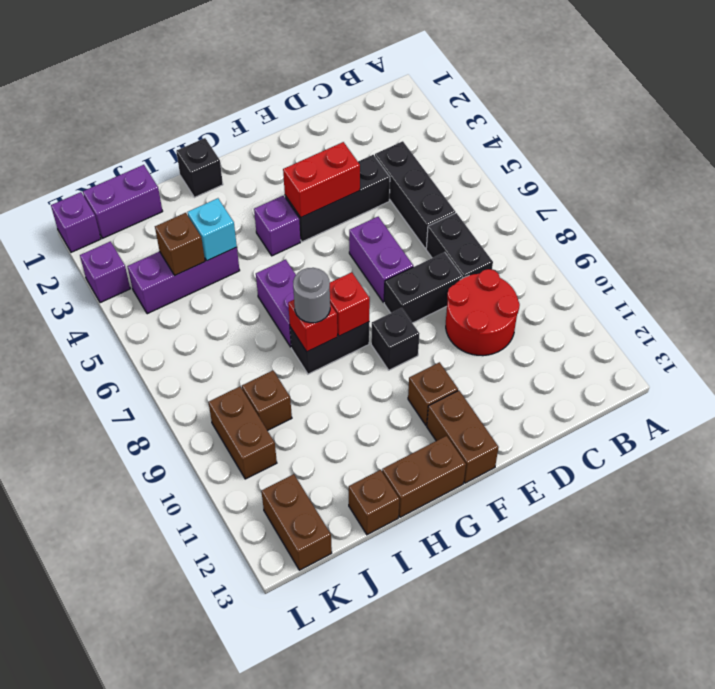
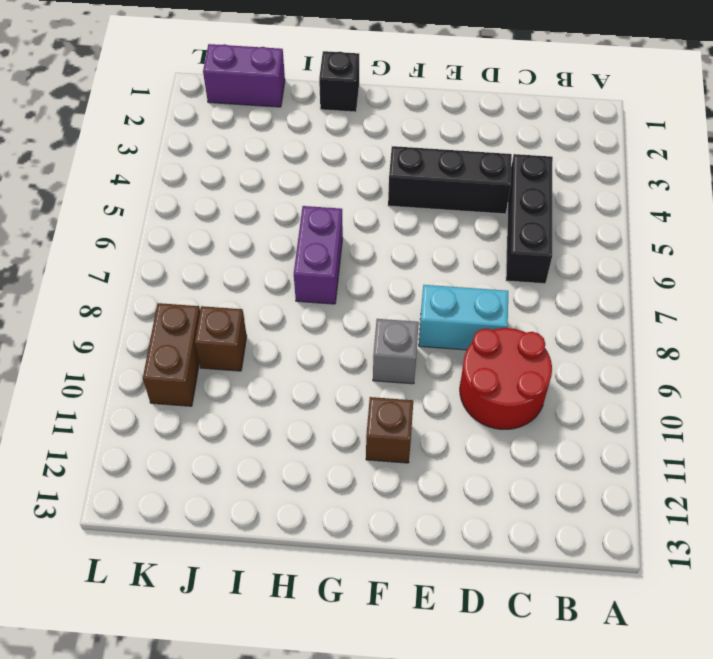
cyan 1x2 brick [419,285,508,350] -> black 1x2 brick [384,252,463,323]
grey 1x1 brick [373,319,419,384] -> black 1x1 brick [371,308,419,370]
none -> black 1x2 brick [426,213,493,278]
none -> purple 1x2 brick [349,217,413,303]
none -> brown 1x2 brick [427,391,499,483]

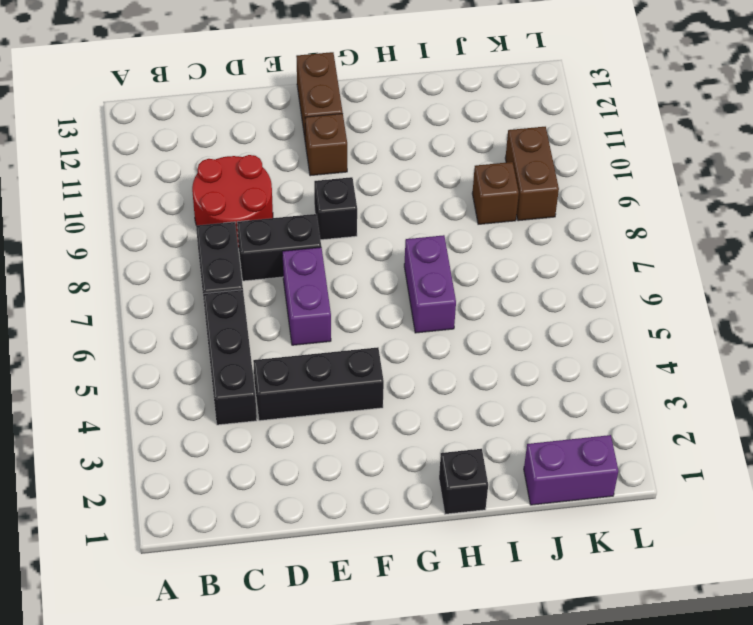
none -> purple 1x1 brick [254,196,300,256]
none -> black 1x2 brick [290,322,369,374]
none -> brown 1x2 brick [382,436,466,517]

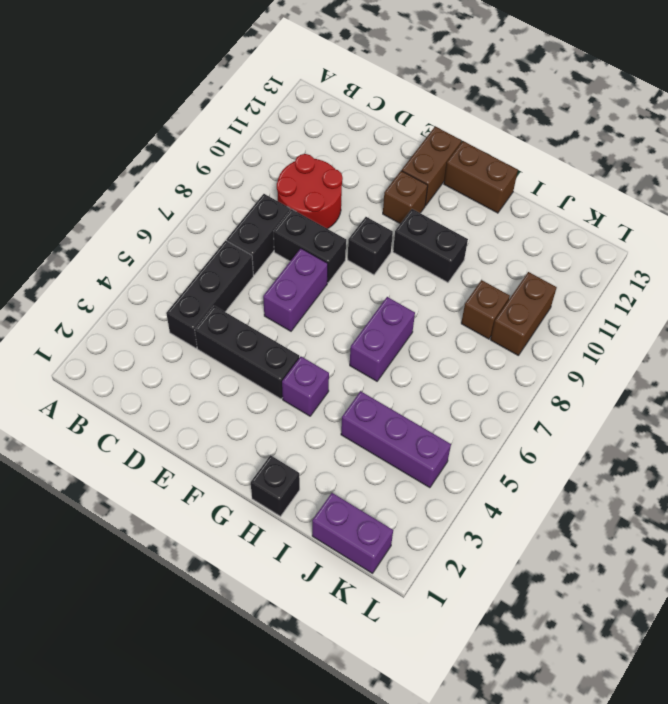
black 1x2 brick [393,209,468,282] -> black 1x2 brick moved to [290,322,369,374]
none -> brown 1x1 brick [349,470,399,535]
none -> brown 1x2 brick [261,474,332,570]
none -> purple 1x1 brick [51,192,101,252]

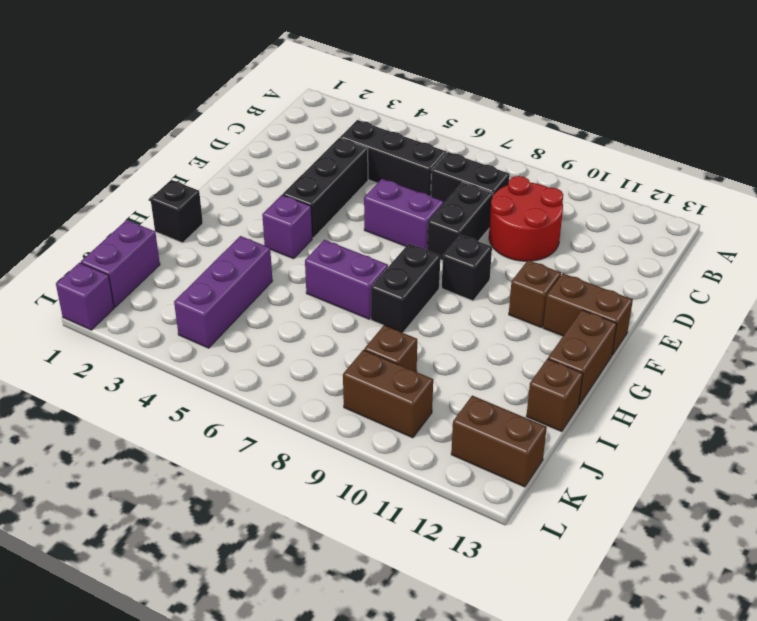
none -> purple 1x1 brick [80,242,130,303]
none -> red 1x2 brick [283,142,360,217]
none -> red 1x1 brick [330,272,370,336]

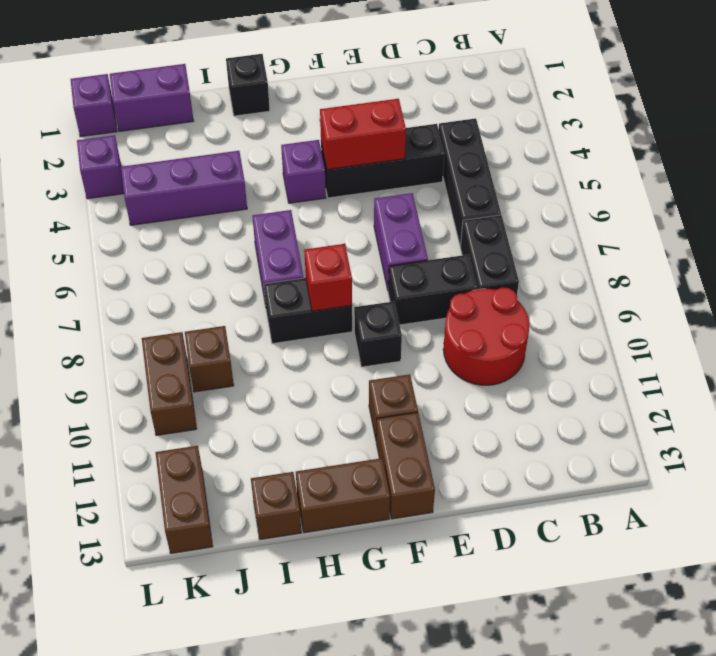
none -> red 1x1 brick [288,300,337,352]
none -> cyan 1x1 brick [188,198,237,261]
none -> brown 1x1 brick [155,213,205,276]

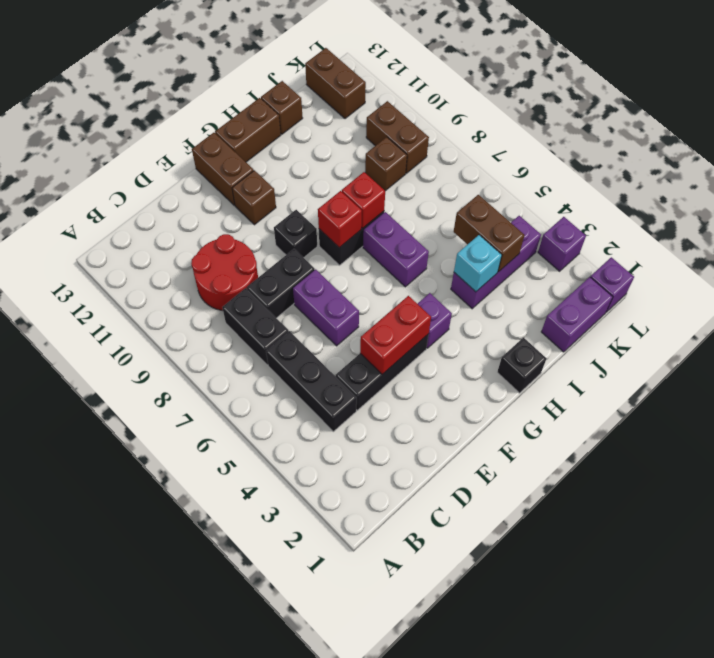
brown 1x2 brick [454,195,524,272] -> brown 1x1 brick [155,213,205,276]
none -> grey 1x1 round brick [293,268,330,323]

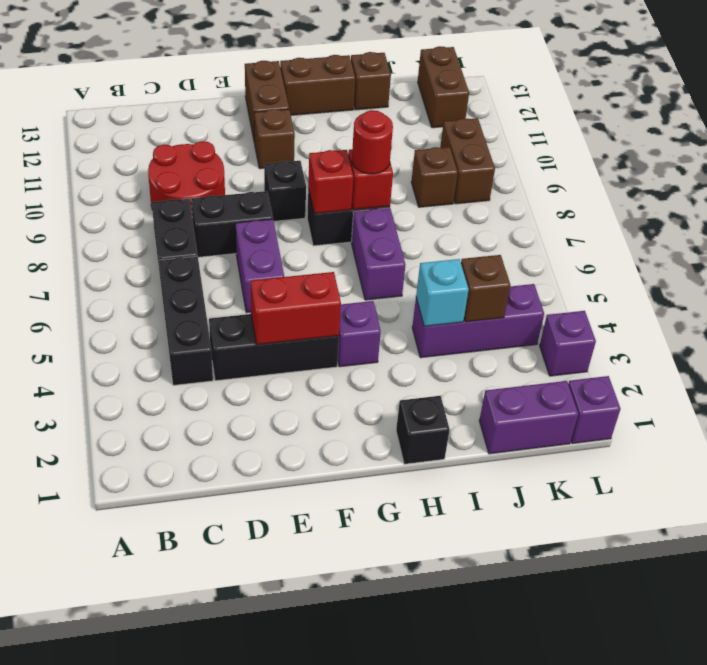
red 1x1 round brick [352,110,393,174] -> grey 1x1 round brick [293,268,330,323]

